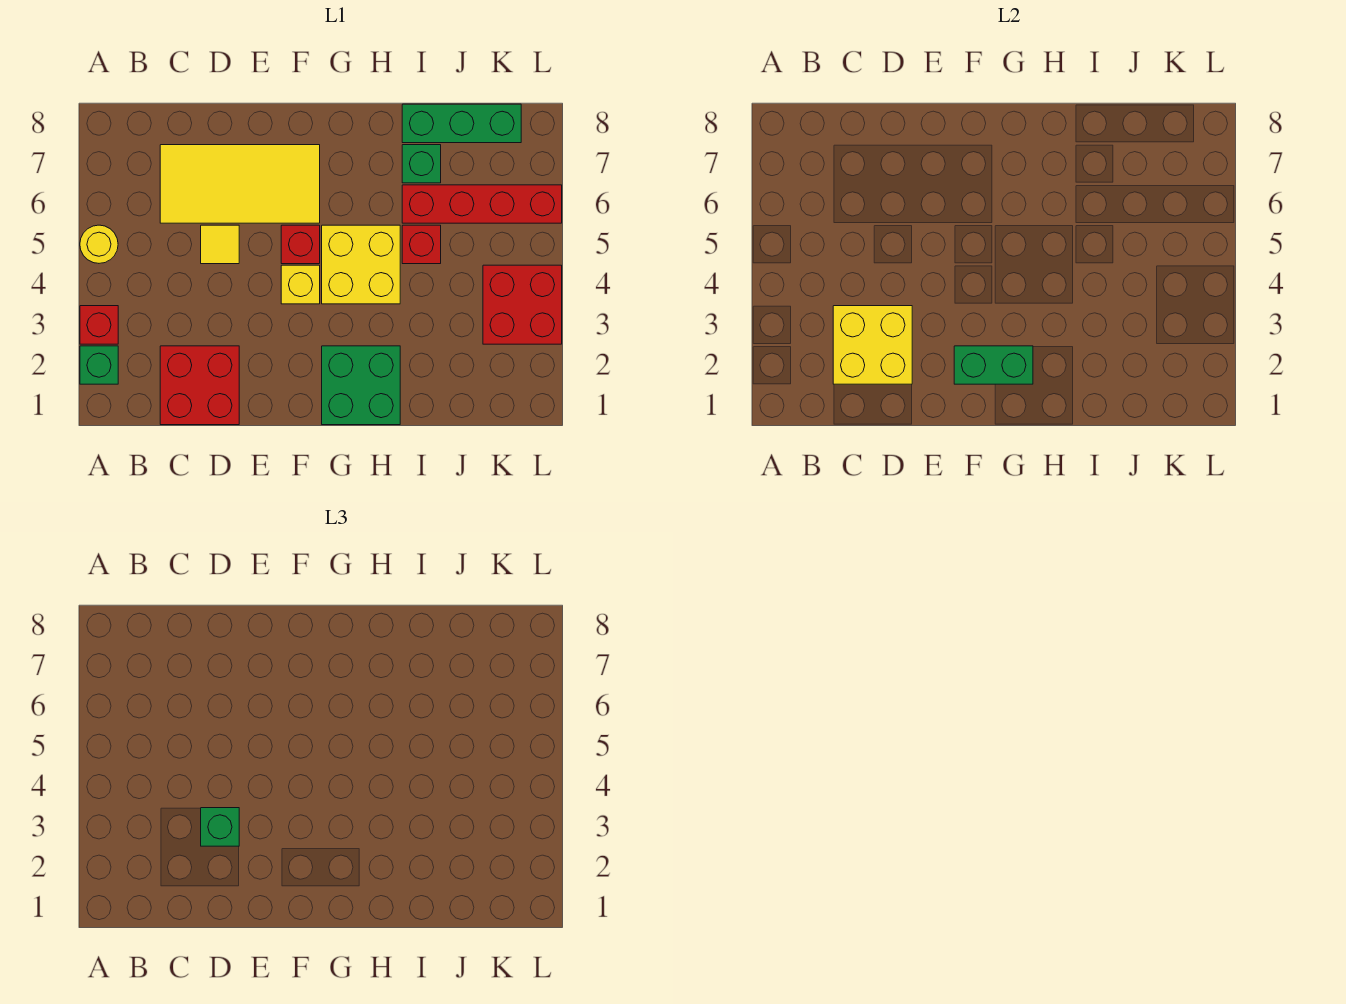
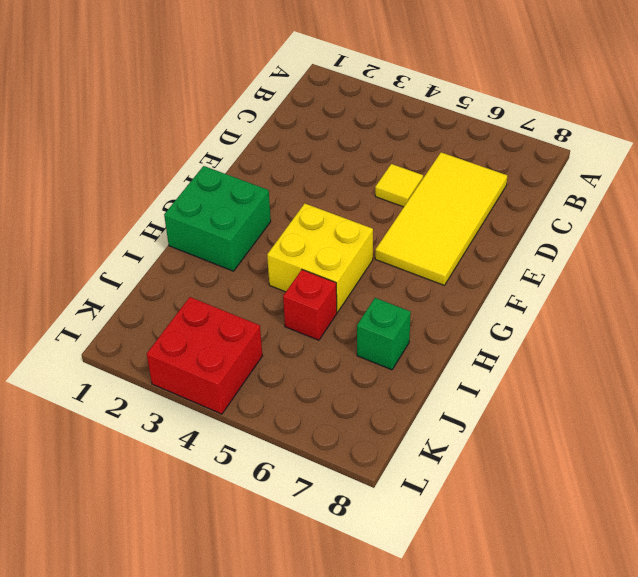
none -> green 1x1 brick [80,346,118,384]
none -> red 1x1 brick [80,306,118,344]
none -> yellow 1x1 round brick [80,225,118,263]

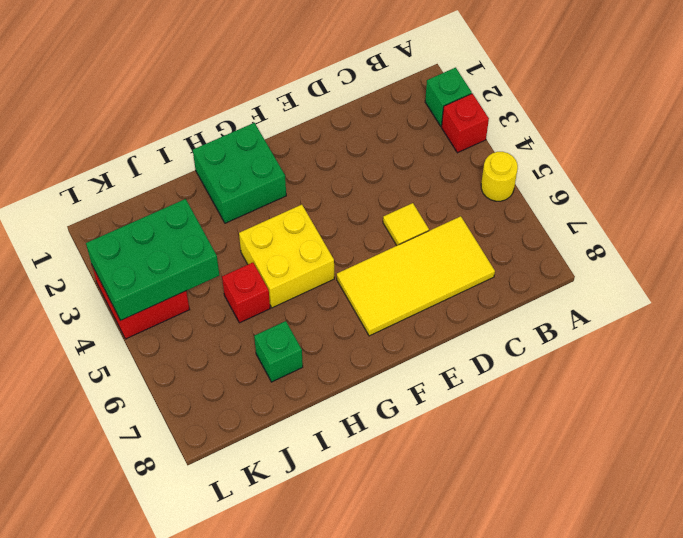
green 2x3 brick [86,199,219,320] -> none
none -> red 2x2 brick [160,346,239,425]
none -> yellow 1x1 brick [281,265,320,304]
none -> red 1x1 brick [281,225,320,264]

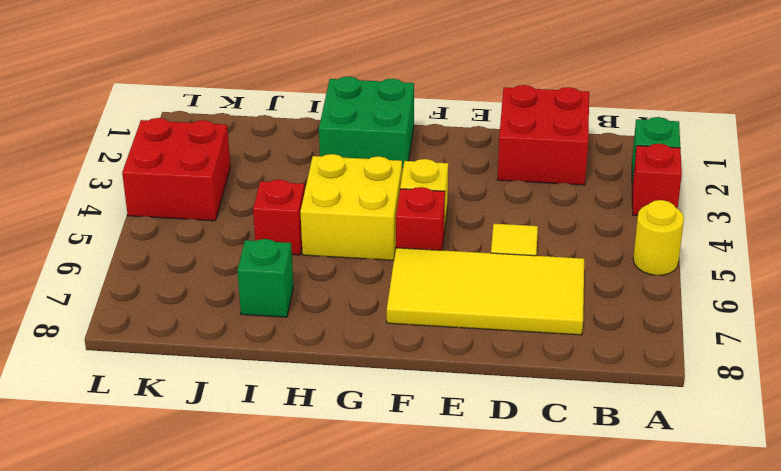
none -> red 1x4 brick [402,185,562,223]
none -> green 1x3 brick [402,104,521,143]
none -> yellow 2x2 brick [833,306,912,384]

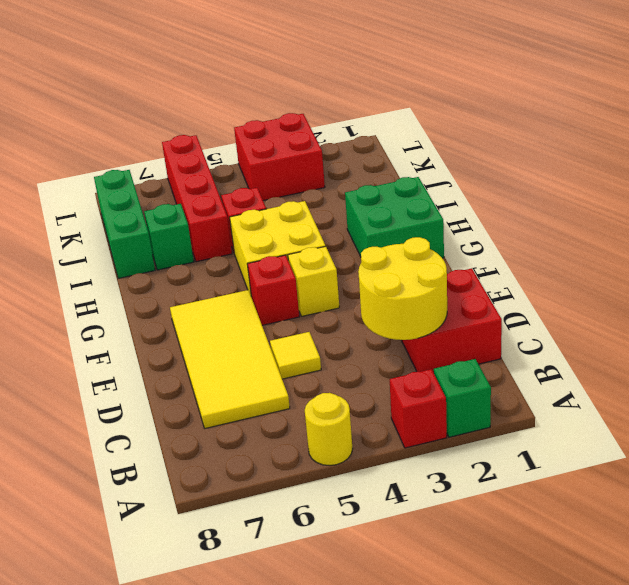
yellow 2x2 round brick [358,237,447,340] -> yellow 2x2 brick [833,306,912,384]
none -> green 1x2 brick [954,346,1033,384]
none -> green 1x1 brick [201,808,239,846]

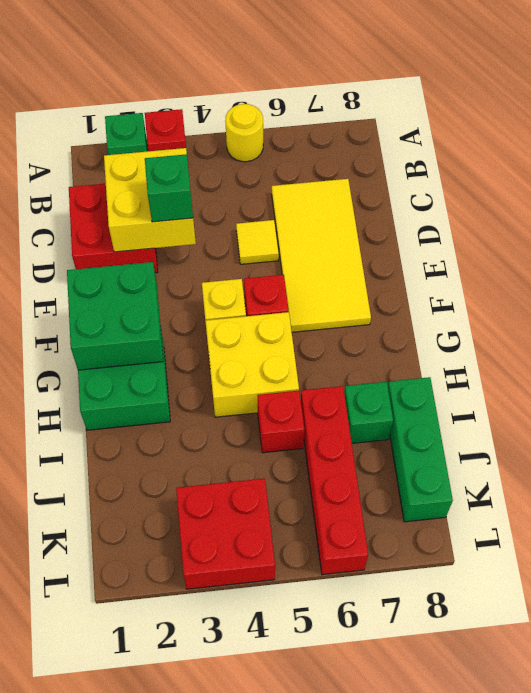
green 2x2 brick [67,262,163,370] -> green 1x2 brick [954,346,1033,384]

